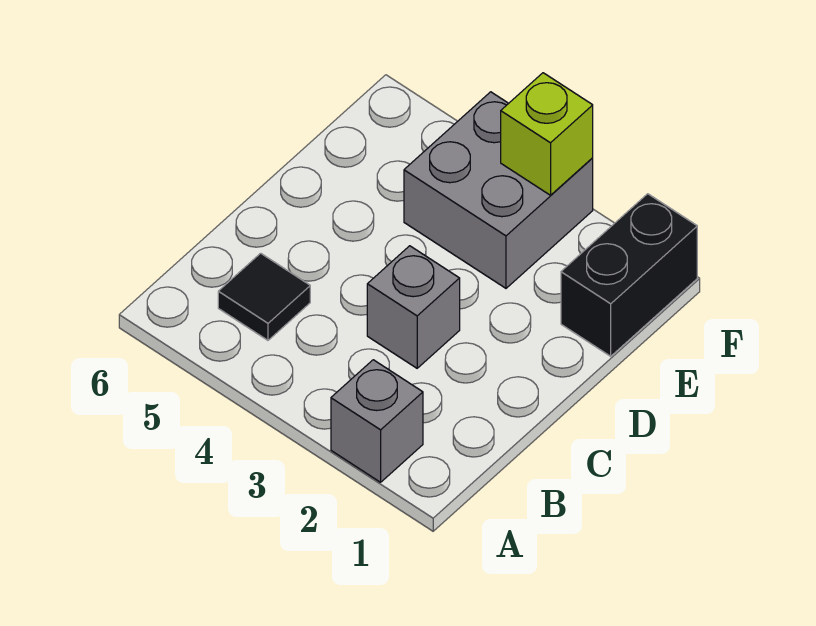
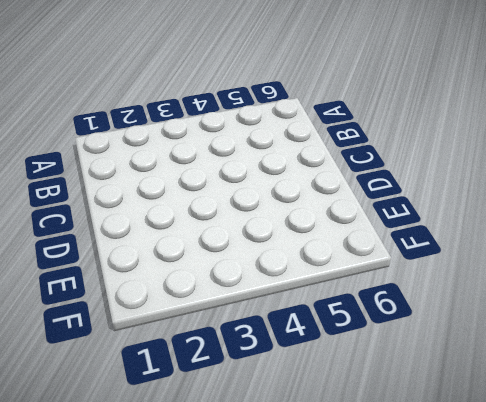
none -> grey 1x1 brick [331,360,423,482]
none -> black 1x1 tile [218,253,310,340]

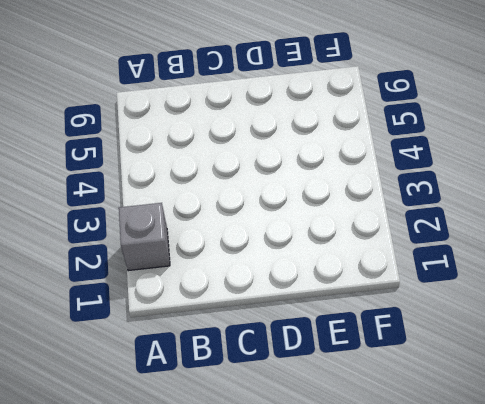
none -> black 1x1 tile [218,253,310,340]
none -> grey 1x1 brick [367,246,460,368]

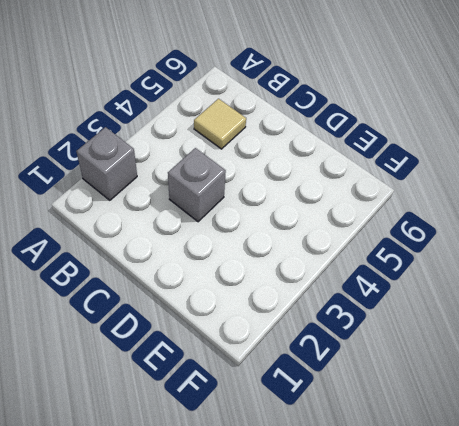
tan 1x1 tile [194,99,246,149] -> black 1x1 tile [218,253,310,340]
none -> black 1x2 brick [561,194,697,356]
none -> grey 2x2 brick [404,92,593,288]

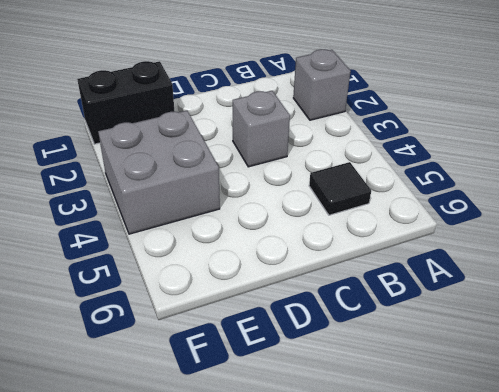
none -> lime 1x1 brick [501,73,593,195]

